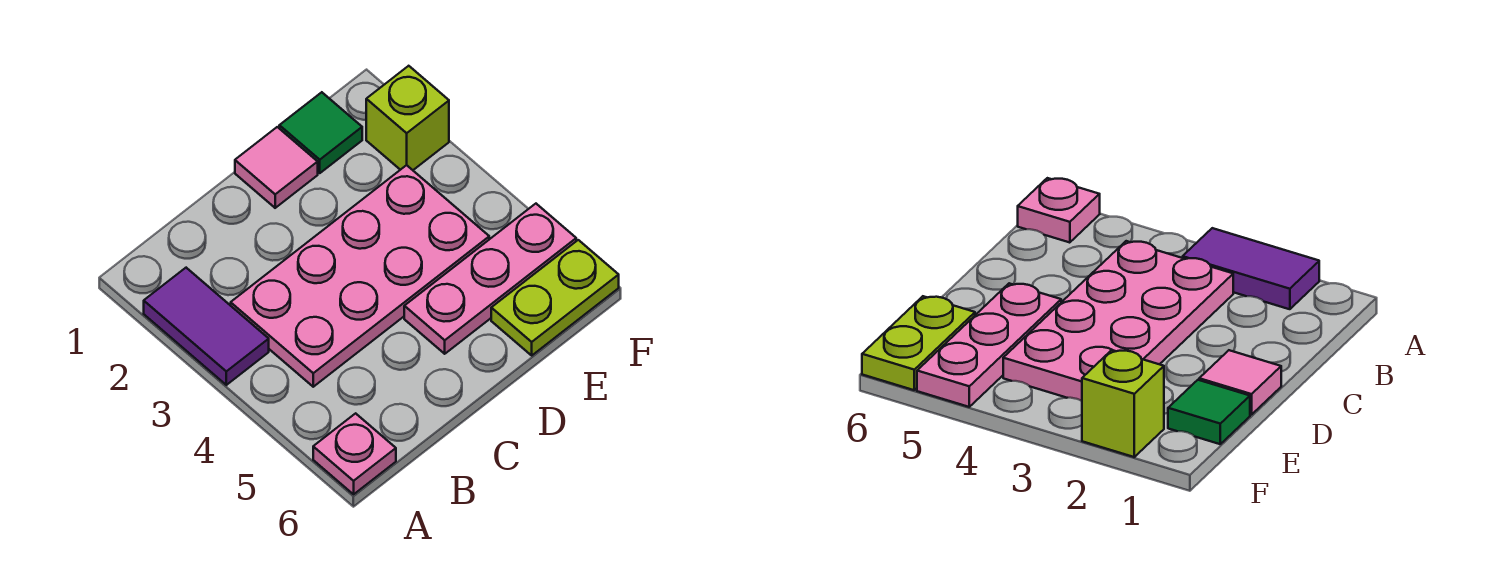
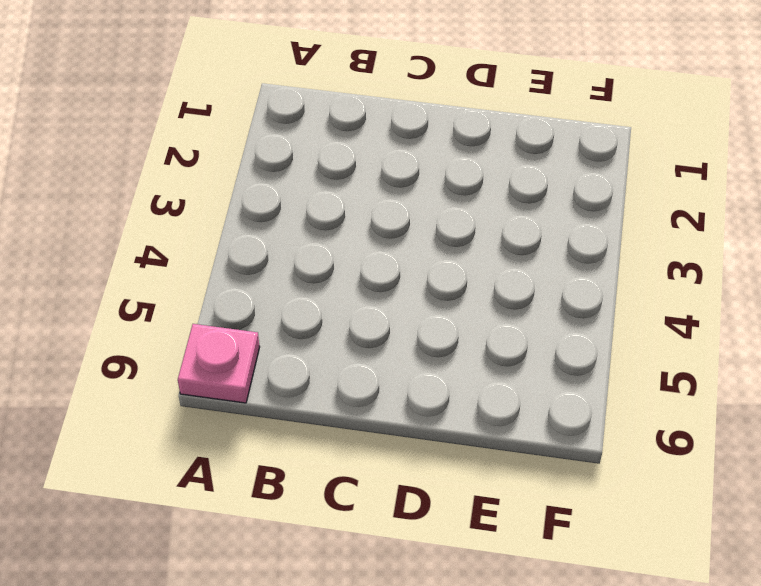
none -> purple 1x2 tile [144,268,269,385]
none -> pink 2x4 plate [231,165,489,387]

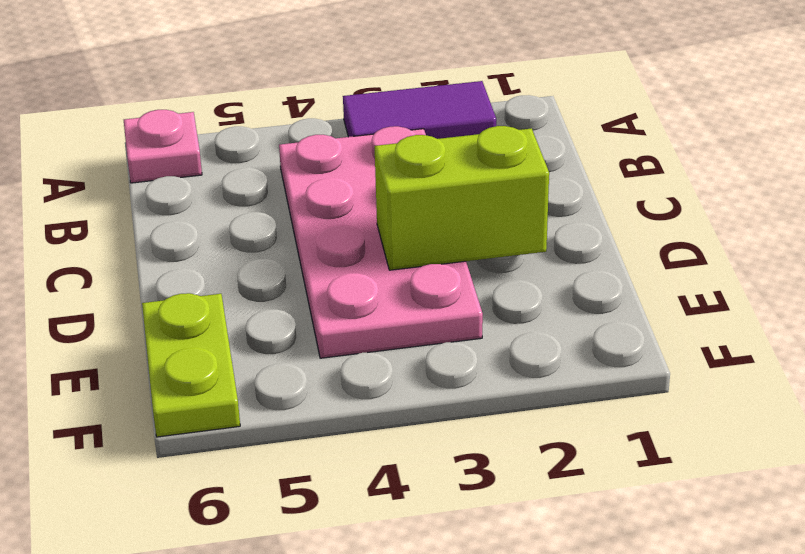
lime 1x2 brick [375,126,549,270] -> none
none -> pink 1x1 tile [235,127,318,208]
none -> pink 1x3 plate [404,204,576,354]

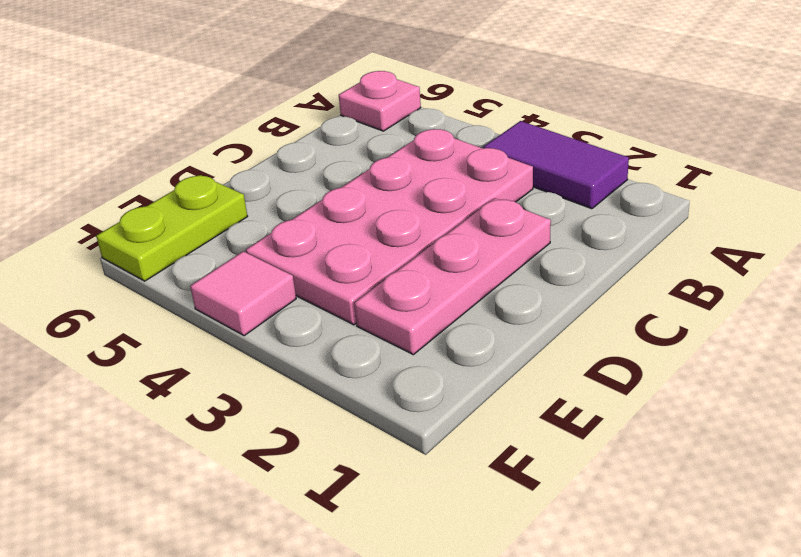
pink 1x3 plate [354,198,551,355] -> pink 1x3 plate moved to [404,204,576,354]
pink 1x1 tile [190,251,296,336] -> pink 1x1 tile moved to [235,127,318,208]
none -> green 1x1 tile [279,92,362,173]
none -> lime 1x1 brick [366,66,449,170]

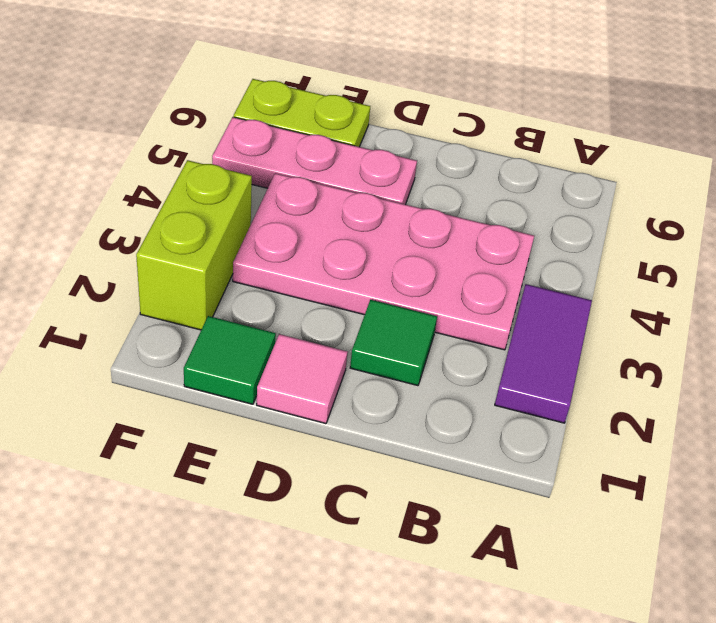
green 1x1 tile [350,300,437,386] -> none
lime 1x2 brick [136,160,252,330] -> lime 1x1 brick [366,66,449,170]
none -> pink 1x1 plate [313,413,396,494]

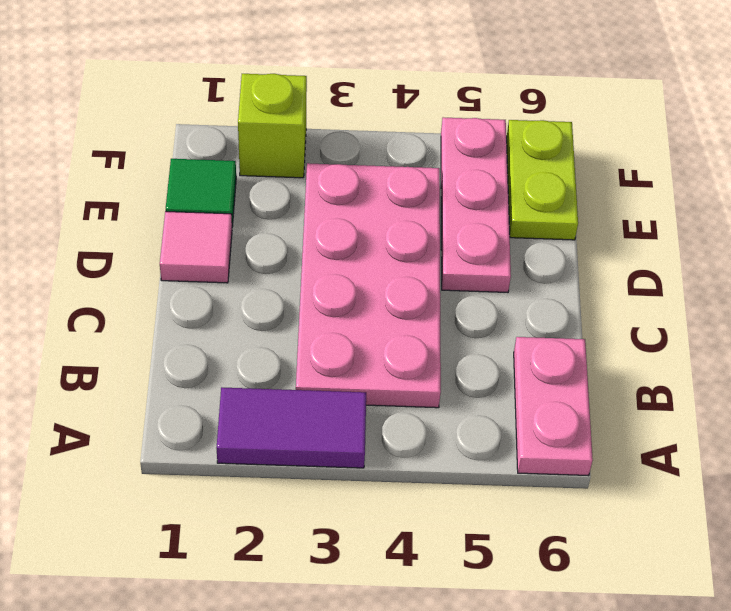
pink 1x2 plate [514,337,593,476] -> pink 1x1 plate [313,413,396,494]

